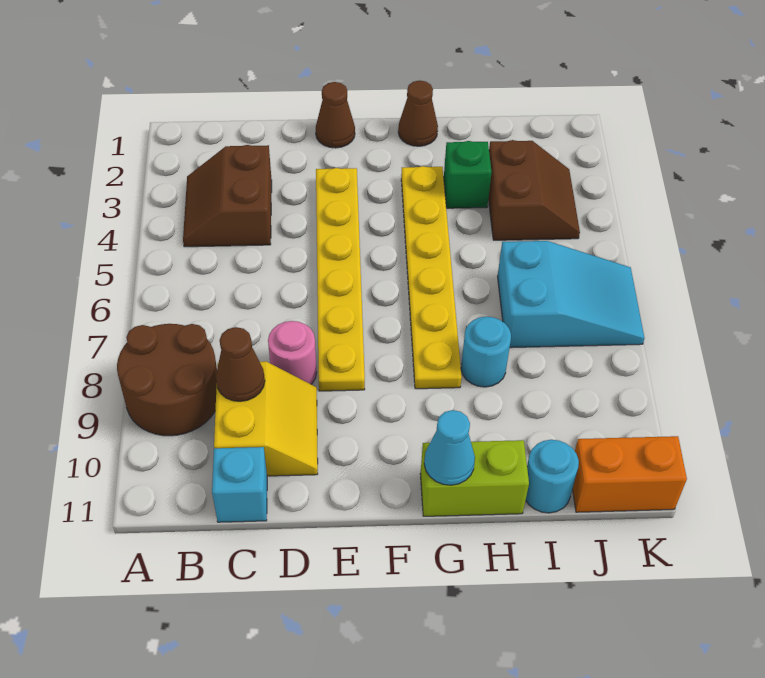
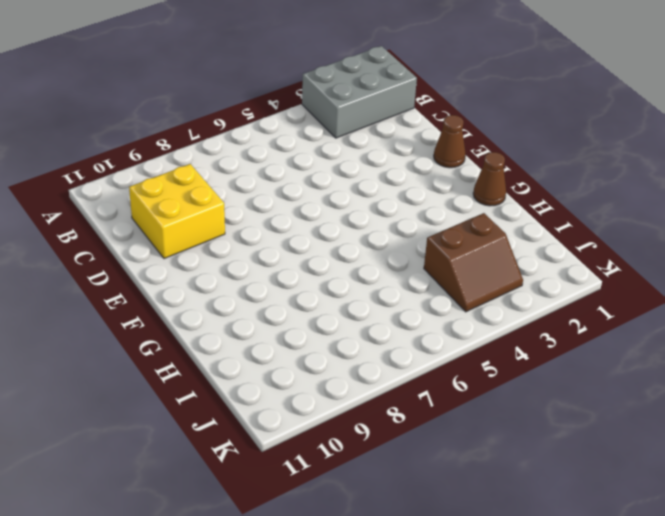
grey 2x3 brick [302,46,417,138] -> brown 2x2 slope [183,145,272,247]
yellow 2x2 brick [129,164,225,259] -> yellow 2x2 slope [214,361,318,476]
none -> brown 2x2 round brick [117,324,217,436]
none -> cyan 1x1 brick [212,447,267,522]
none -> pink 1x1 round brick [268,321,316,384]

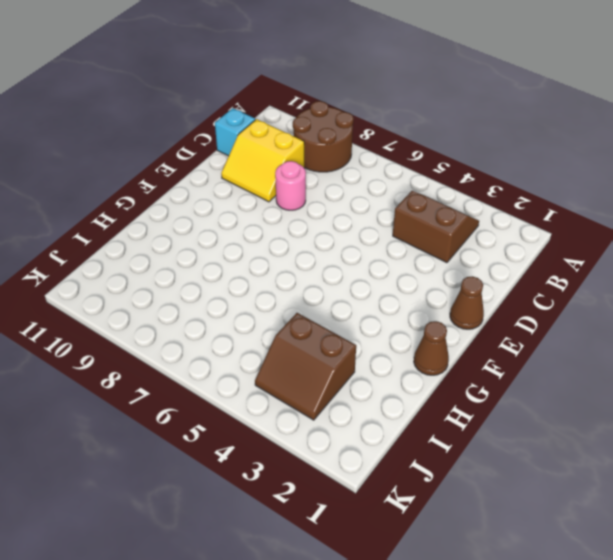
none -> yellow 1x6 plate [316,168,365,391]
none -> yellow 1x6 plate [401,166,462,389]
none -> lime 1x2 brick [420,440,529,516]

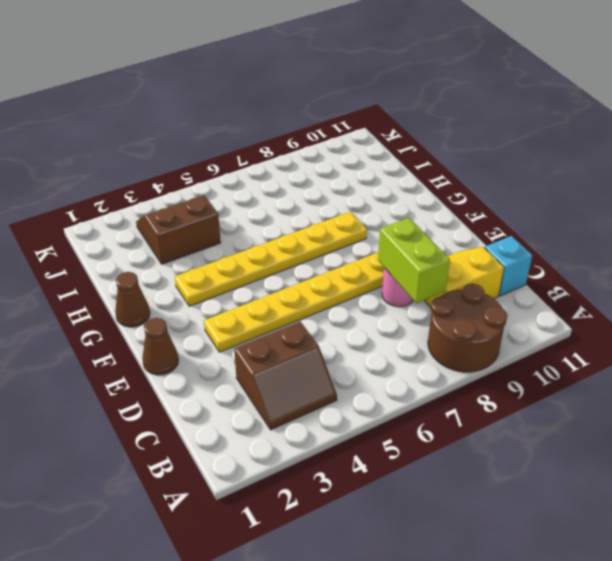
lime 1x2 brick [378,218,450,303] -> lime 1x2 brick moved to [420,440,529,516]
none -> green 1x1 brick [444,141,492,208]
none -> cyan 1x1 round brick [461,317,511,387]
none -> cyan 2x3 slope [498,241,644,348]

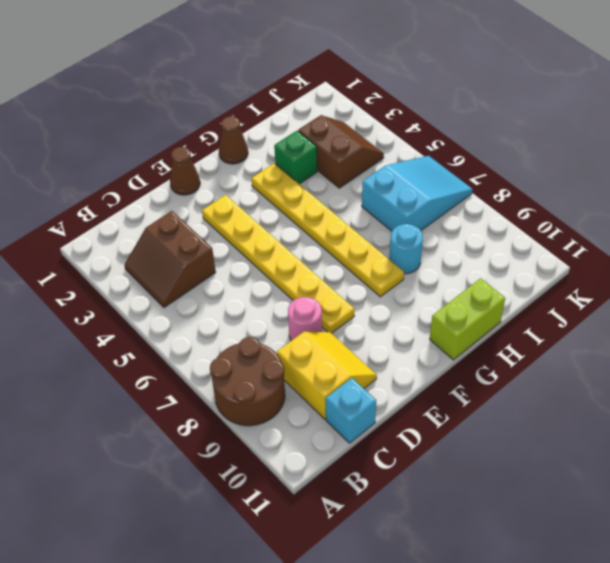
none -> cyan 1x1 round brick [526,440,579,513]
none -> orange 1x2 brick [573,436,687,512]
none -> brown 1x1 cone [216,327,265,401]

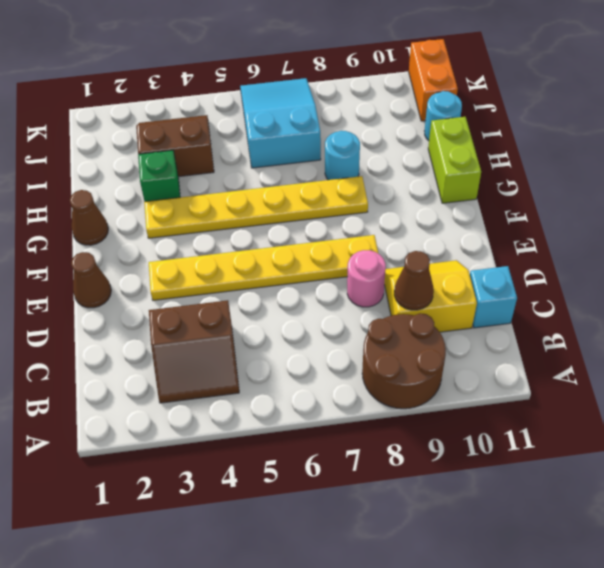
none -> cyan 1x1 cone [424,410,475,485]

